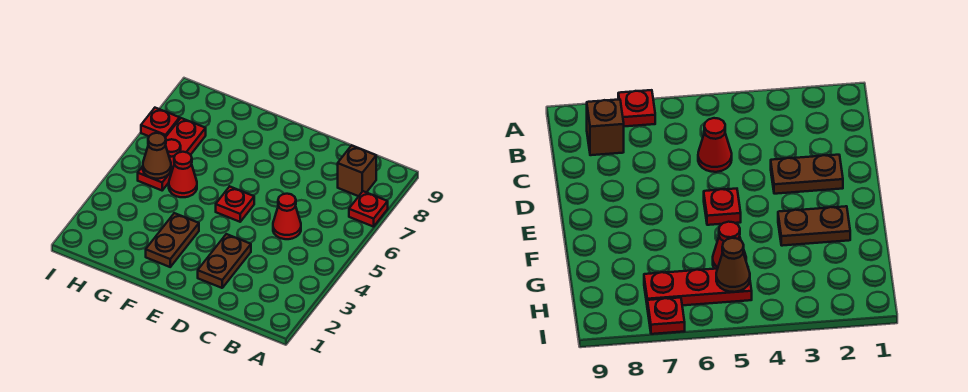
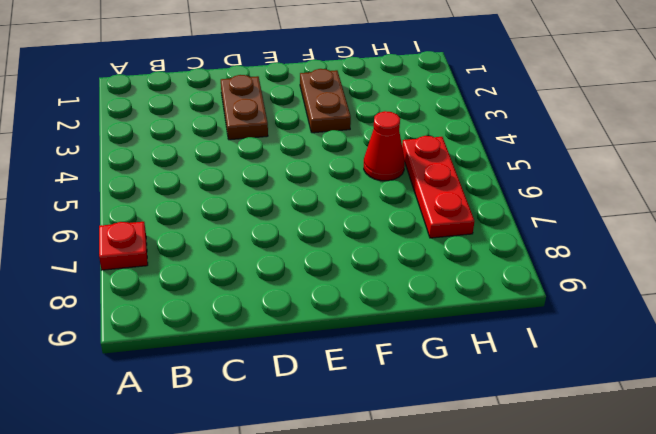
none -> brown 1x1 brick [338,145,376,196]
none -> red 1x1 cone [273,194,301,239]

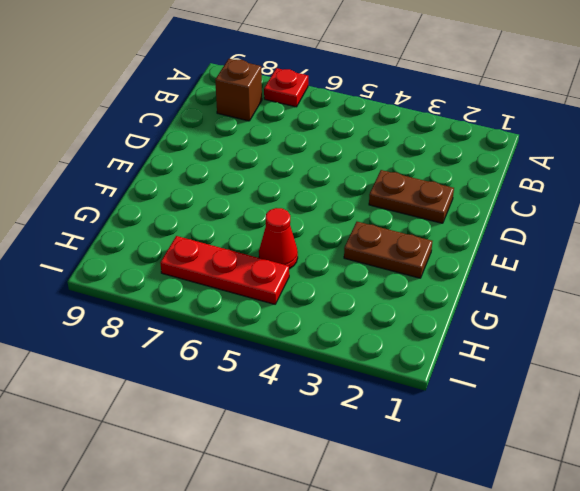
none -> red 1x1 cone [273,194,301,239]
none -> red 1x1 plate [216,187,254,222]

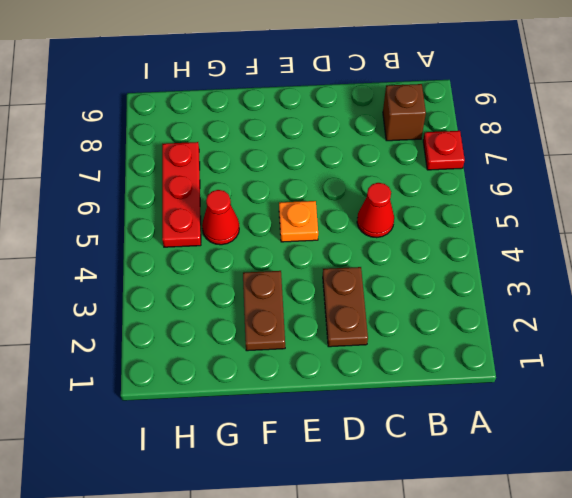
orange 1x1 plate [279,201,318,242] -> red 1x1 plate [216,187,254,222]
none -> red 1x1 plate [141,108,180,137]
none -> brown 1x1 cone [143,133,171,179]

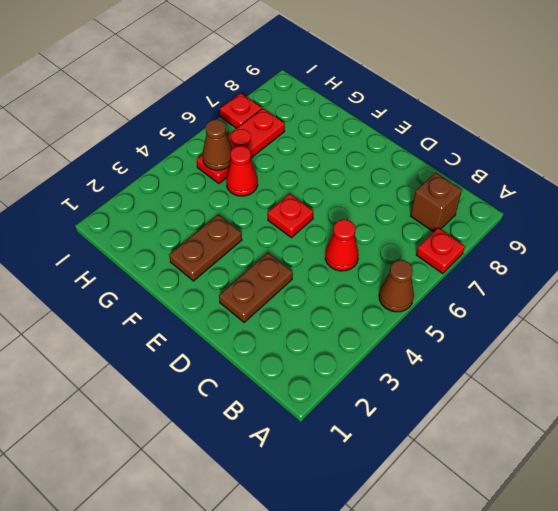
brown 1x1 cone [379,260,414,312] -> none

